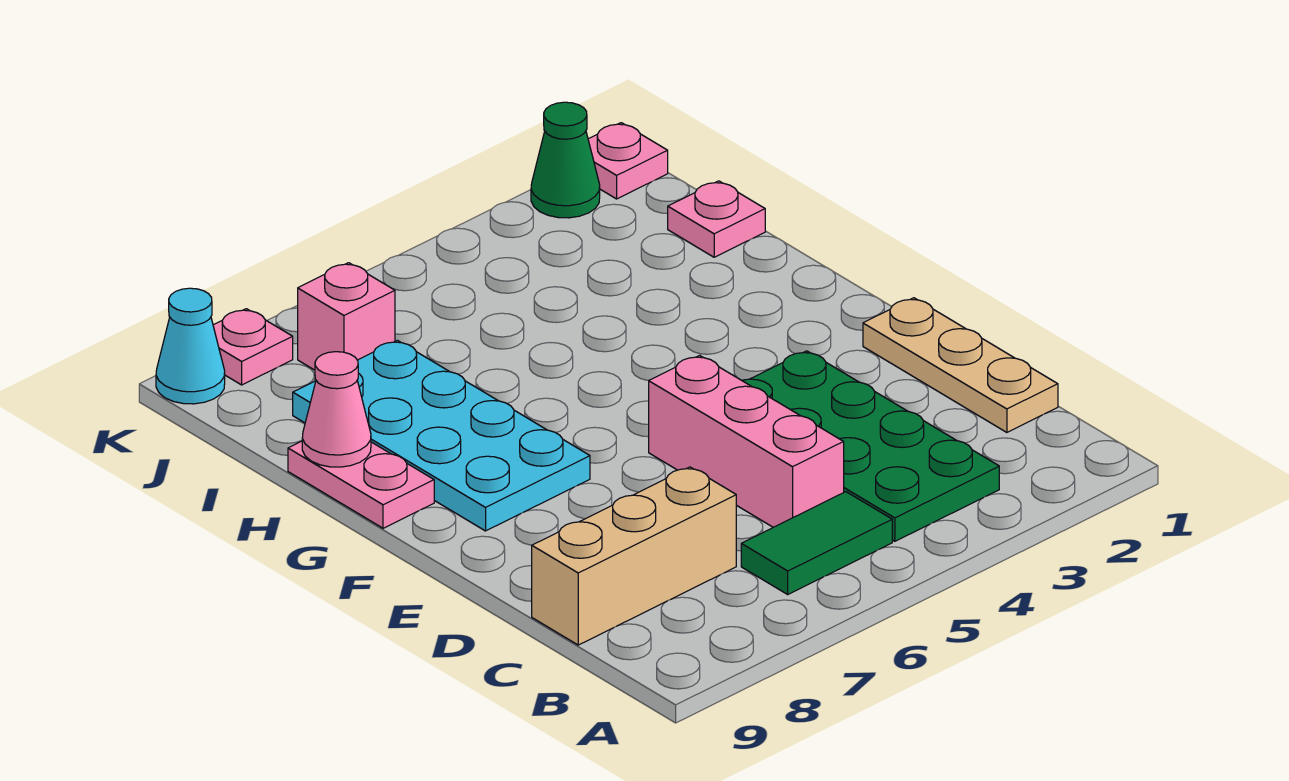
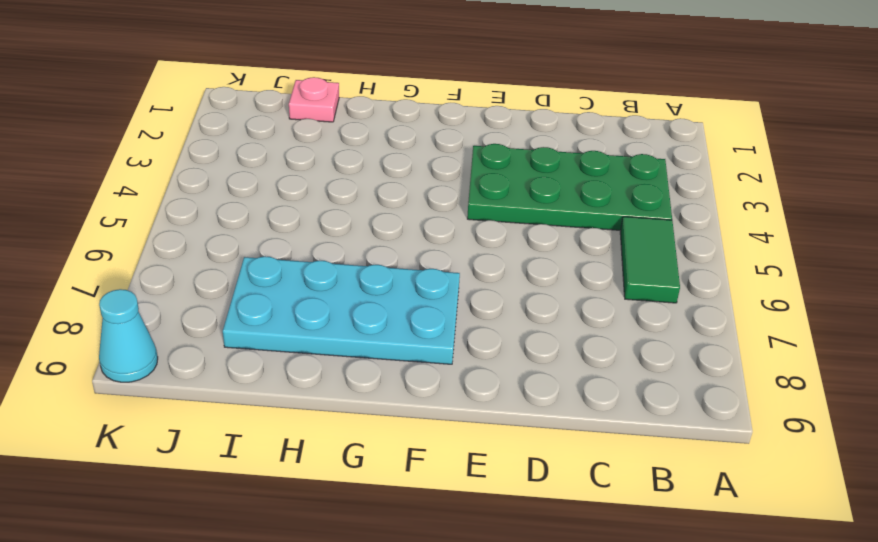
none -> tan 1x3 plate [863,298,1058,432]
none -> pink 1x3 brick [649,355,844,527]
none -> tan 1x3 brick [532,467,736,645]

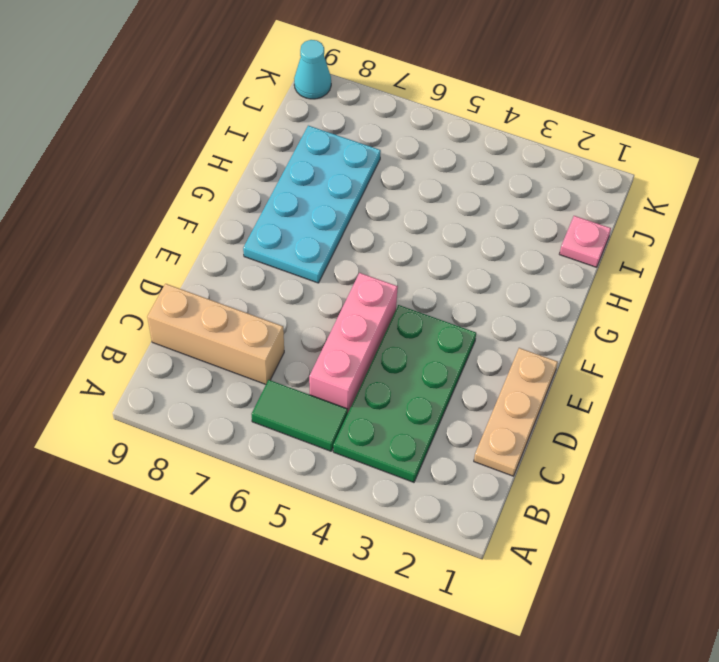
none -> pink 1x2 plate [288,441,434,528]
none -> pink 1x1 brick [298,263,395,370]
none -> pink 1x1 plate [588,123,668,199]

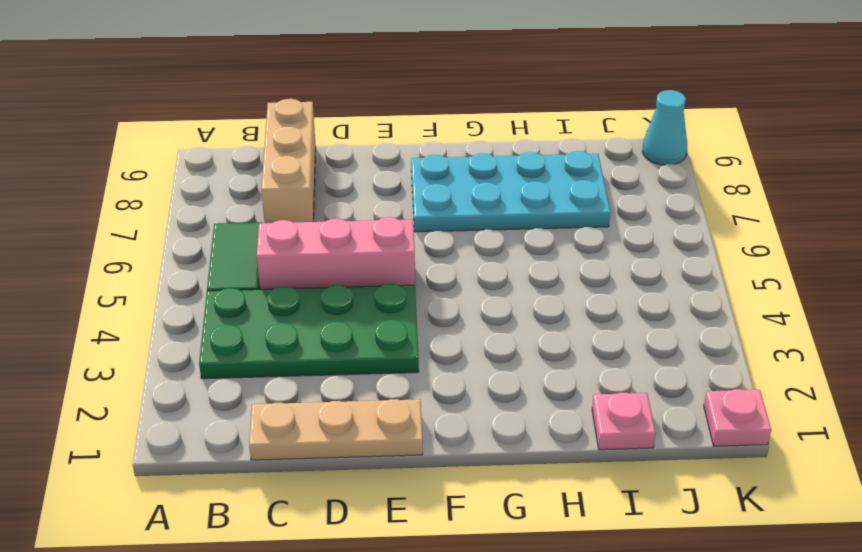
none -> pink 1x2 plate [288,441,434,528]
none -> pink 1x1 brick [298,263,395,370]
none -> green 1x1 cone [531,102,600,218]

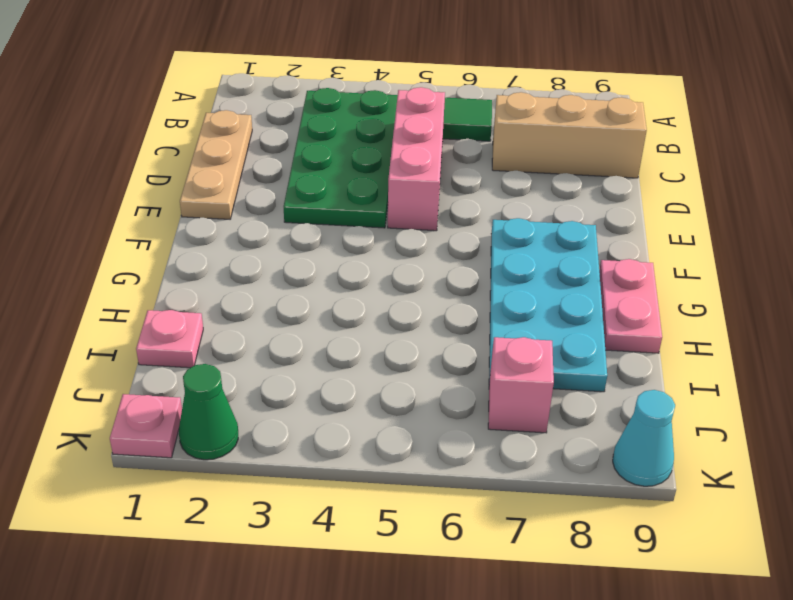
none -> pink 1x1 plate [213,309,293,385]
none -> pink 1x1 cone [302,352,371,467]

